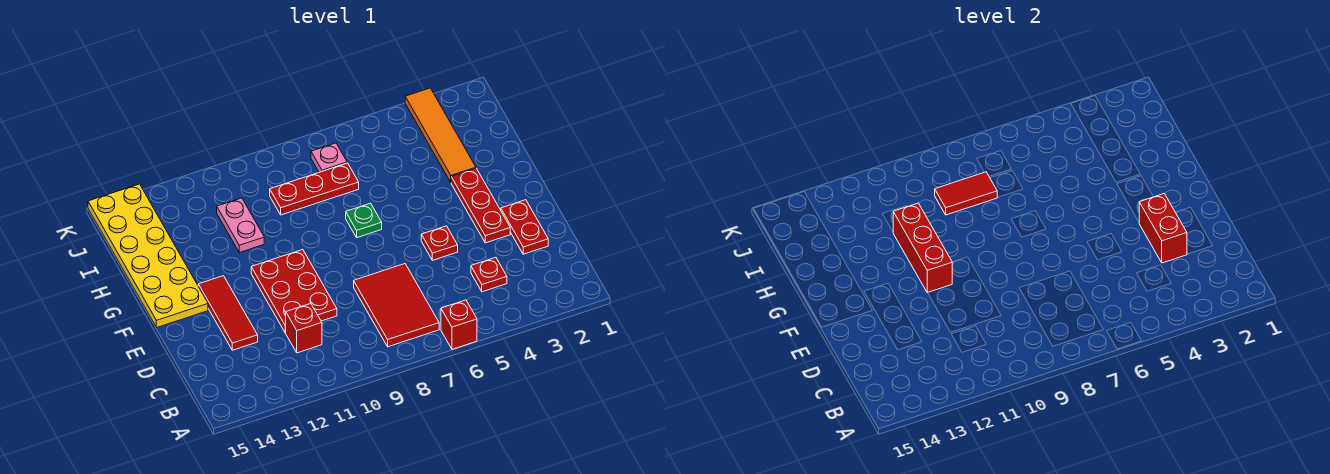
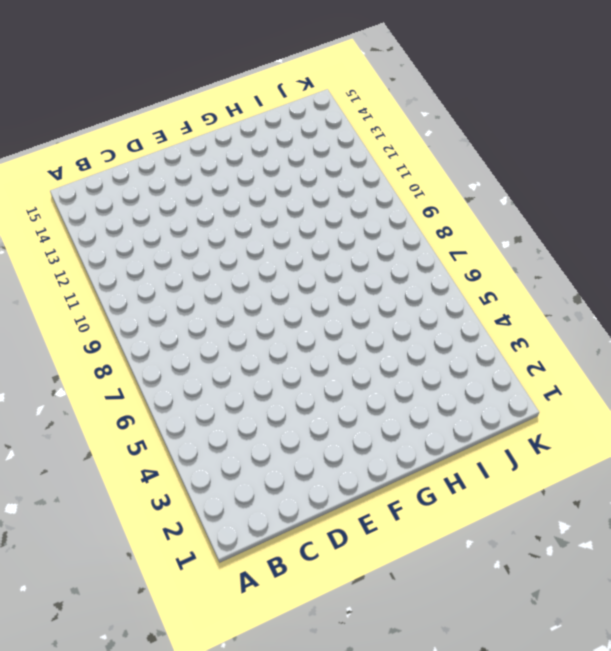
none -> red 1x1 brick [441,300,477,349]
none -> red 2x3 tile [354,264,439,347]
none -> red 1x1 plate [471,257,507,292]

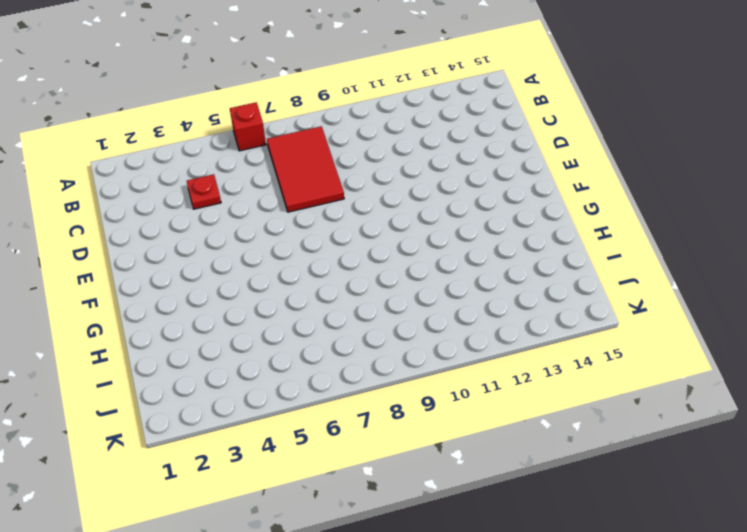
none -> red 1x1 brick [286,303,322,353]
none -> red 1x2 plate [501,200,548,254]
none -> red 2x3 plate [251,250,337,333]

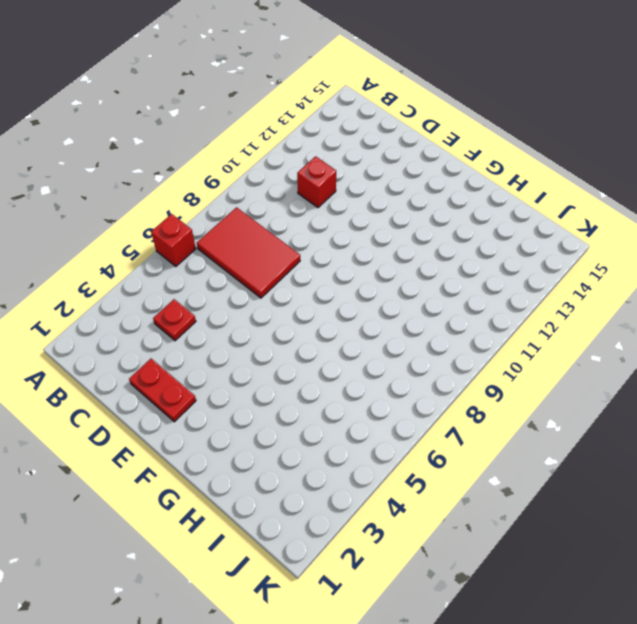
none -> red 2x3 plate [251,250,337,333]
none -> red 1x3 tile [198,276,258,350]
none -> red 1x3 plate [451,168,510,243]

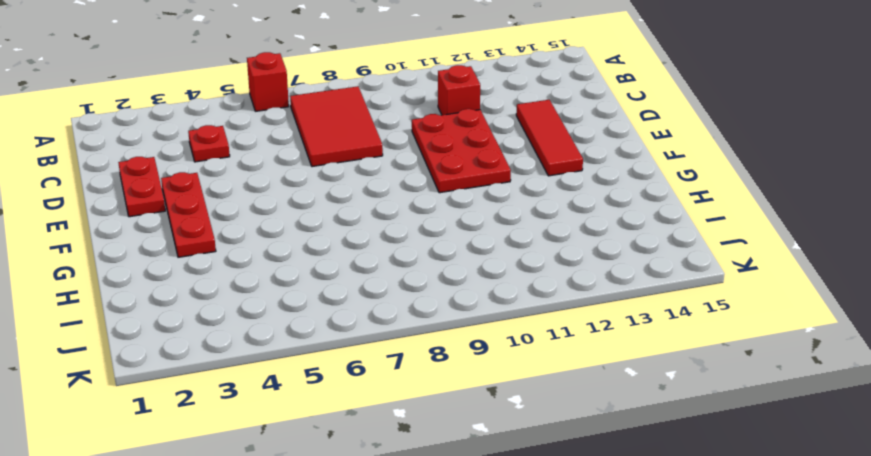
none -> red 1x1 plate [421,226,458,260]
none -> yellow 2x6 plate [88,184,208,328]
none -> green 1x1 plate [346,203,382,238]

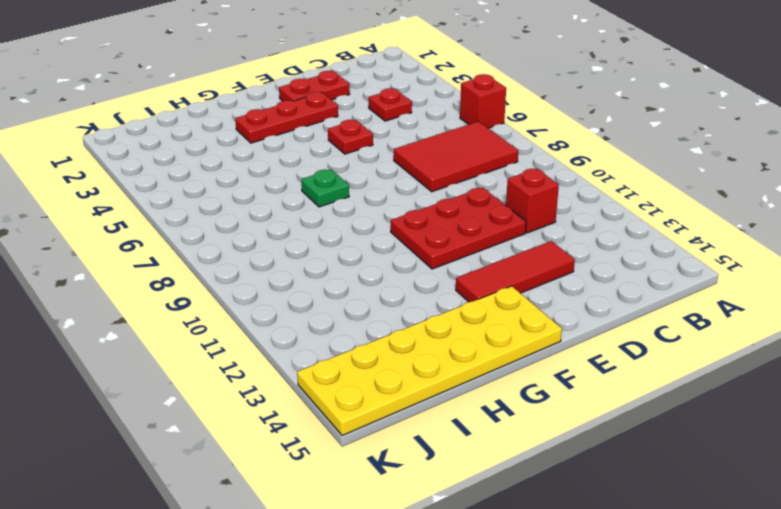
none -> orange 1x4 tile [405,88,476,182]
none -> pink 1x2 plate [217,198,264,253]
none -> red 1x3 plate [270,163,359,215]

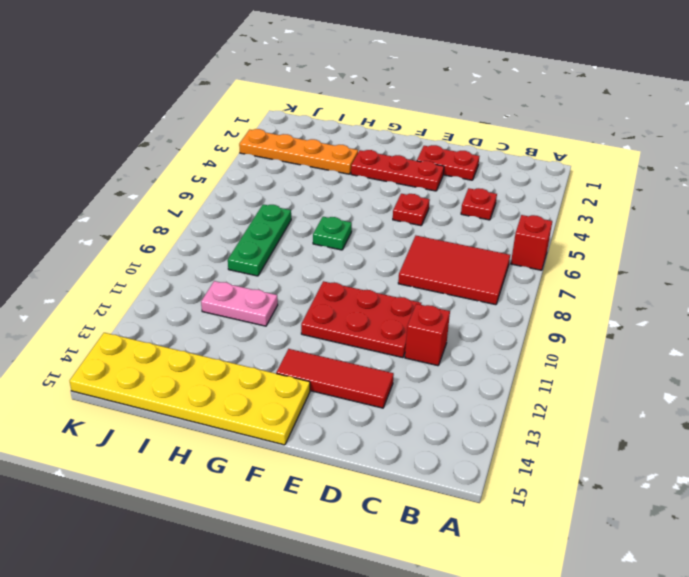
orange 1x4 plate [239,129,358,174] -> orange 1x4 tile [405,88,476,182]
green 1x3 plate [228,204,291,276] -> red 1x3 plate [270,163,359,215]
none -> pink 1x1 plate [311,143,347,172]
none -> red 1x2 brick [1139,194,1187,263]
none -> red 1x3 brick [893,203,952,293]

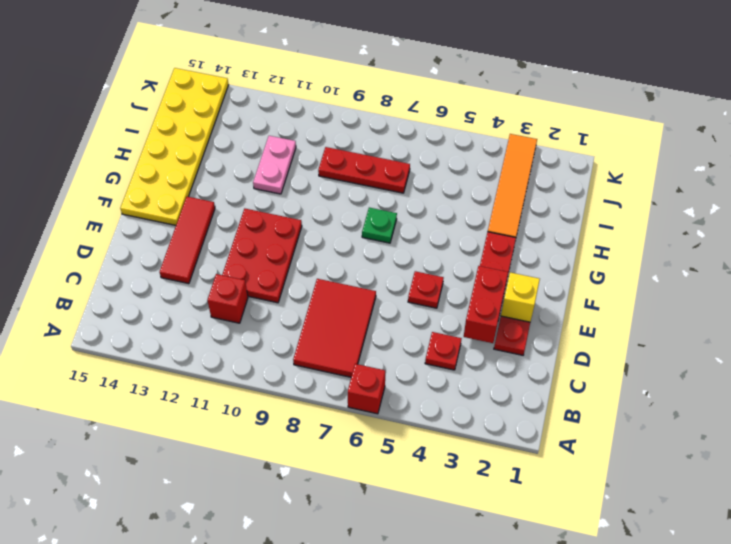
yellow 1x1 brick [501,272,540,322] -> none
none -> pink 1x1 plate [311,143,347,172]
none -> red 1x3 brick [893,203,952,293]
none -> red 1x2 tile [935,172,998,215]

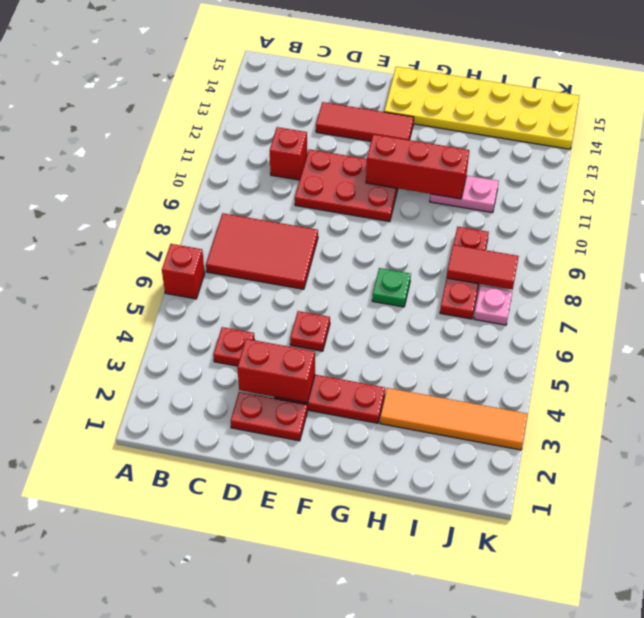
red 1x2 tile [447,245,519,290] -> red 1x2 tile turned to [935,172,998,215]

